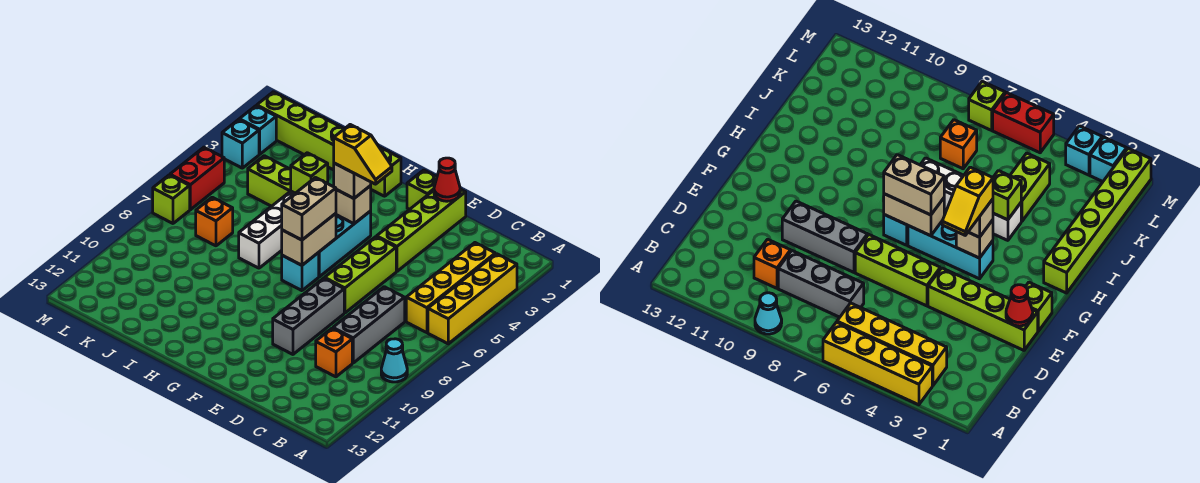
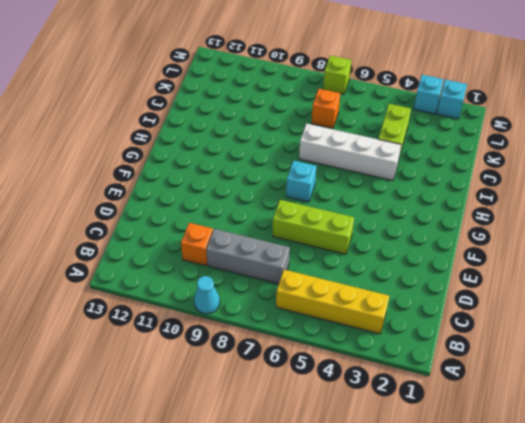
none -> yellow 1x4 brick [428,254,517,344]
none -> lime 1x4 brick [377,189,466,271]
none -> grey 1x3 brick [273,278,344,354]

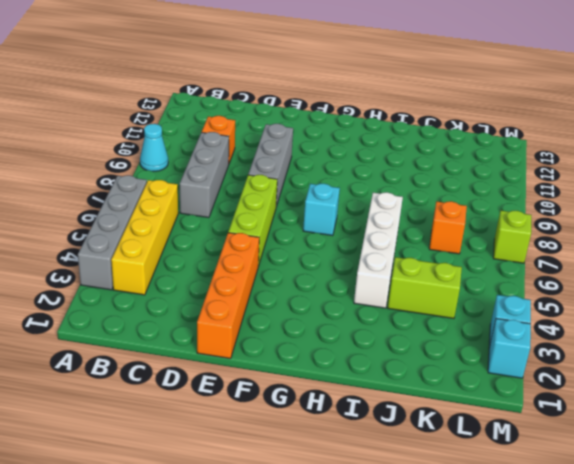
grey 1x4 brick [78,175,147,290] -> yellow 1x4 brick [428,254,517,344]
orange 1x4 brick [197,233,259,359] -> lime 1x4 brick [377,189,466,271]
none -> lime 1x1 brick [407,170,437,209]
none -> cyan 1x3 brick [318,211,371,277]
none -> lime 1x6 brick [257,92,401,196]

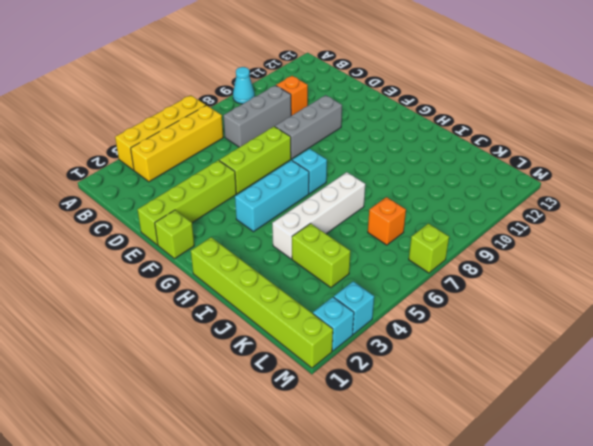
none -> red 1x2 brick [170,147,224,210]
none -> red 1x1 cone [434,158,460,201]
none -> tan 1x1 brick [336,186,371,224]

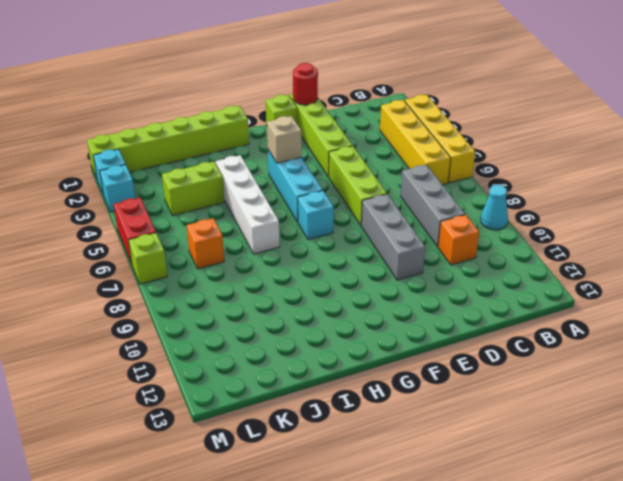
red 1x1 round brick [293,63,318,105] -> red 1x1 cone [434,158,460,201]
none -> tan 1x2 brick [282,213,336,265]
none -> lime 1x1 brick [291,153,328,193]
none -> tan 1x1 brick [334,163,371,198]

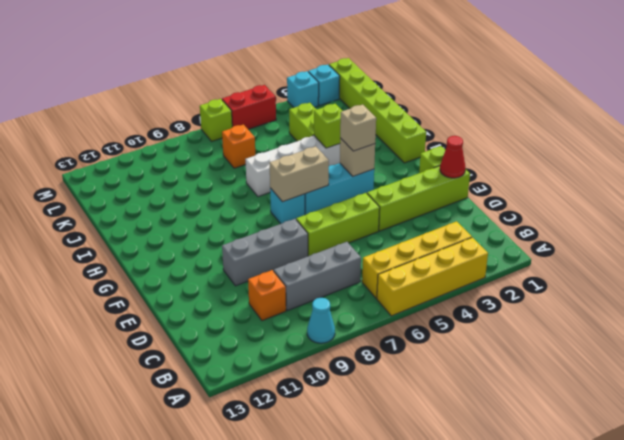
none -> tan 1x2 brick [282,178,336,240]
none -> yellow 1x2 slope [334,125,392,184]

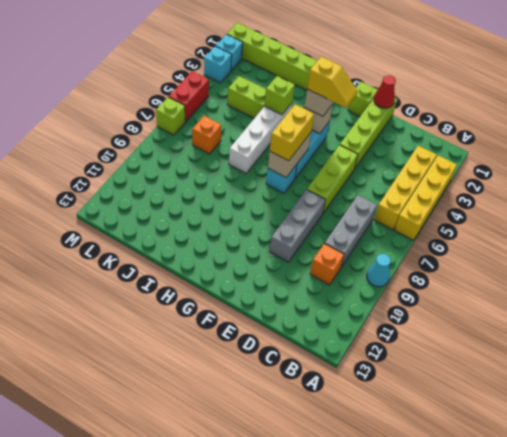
yellow 1x2 brick [270,104,314,161] -> tan 1x2 brick [282,178,336,240]

